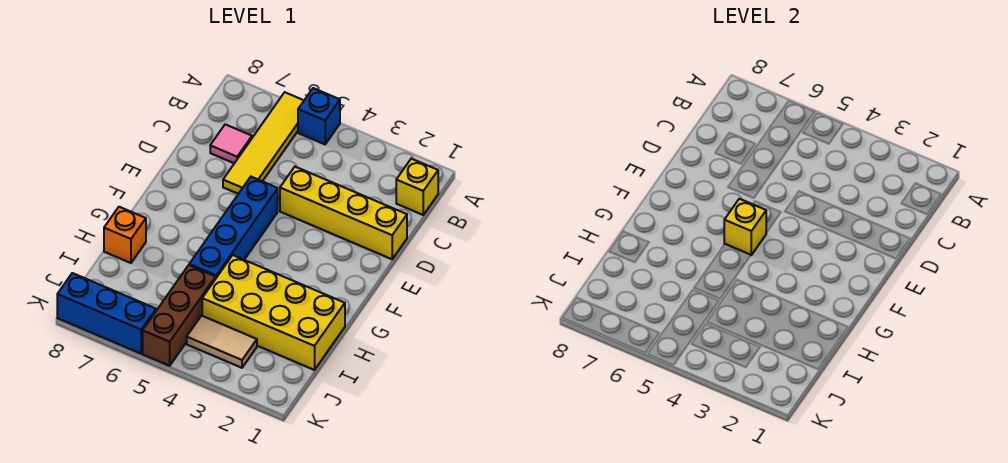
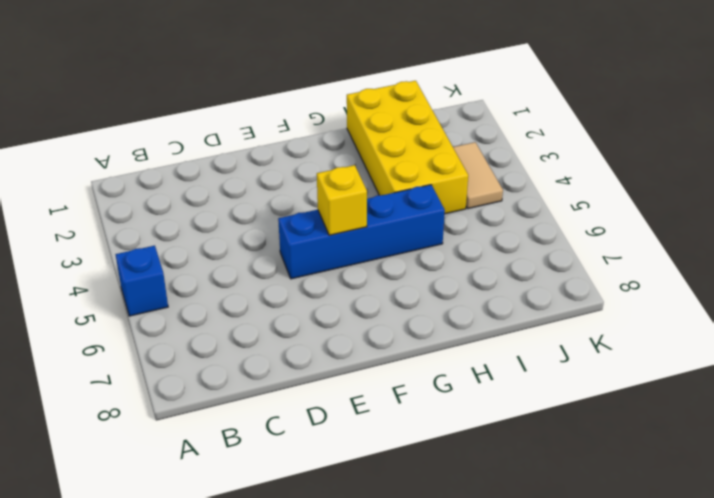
none -> yellow 1x4 tile [223,92,304,194]
none -> yellow 1x1 brick [396,159,438,215]
none -> pink 1x1 tile [210,124,252,163]

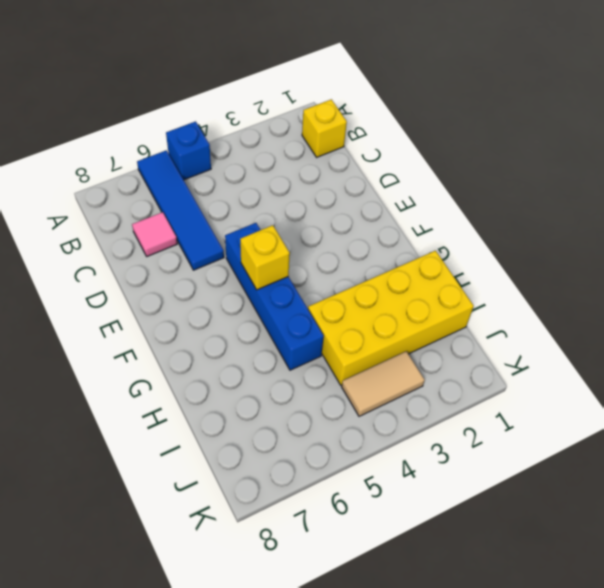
blue 1x4 tile [137,150,224,270] -> yellow 1x4 tile [223,92,304,194]
none -> yellow 1x4 brick [280,167,407,259]
none -> orange 1x1 brick [104,207,146,263]
none -> brown 1x3 brick [143,265,216,366]

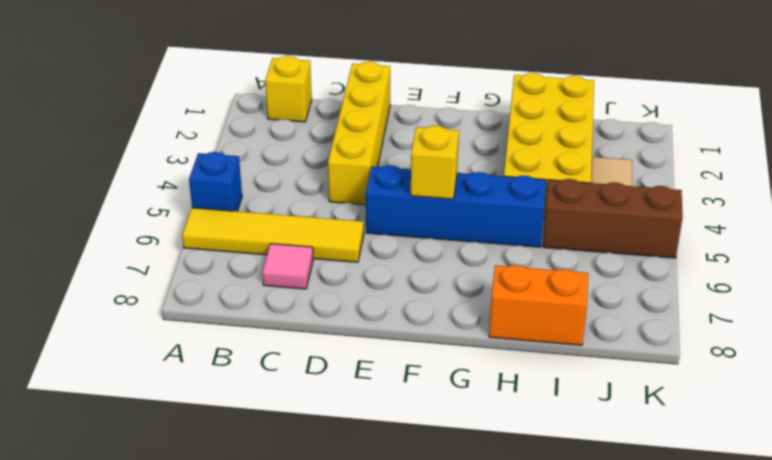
orange 1x2 brick [489,265,588,345] -> orange 1x1 brick [104,207,146,263]
none -> blue 1x3 brick [57,273,156,354]

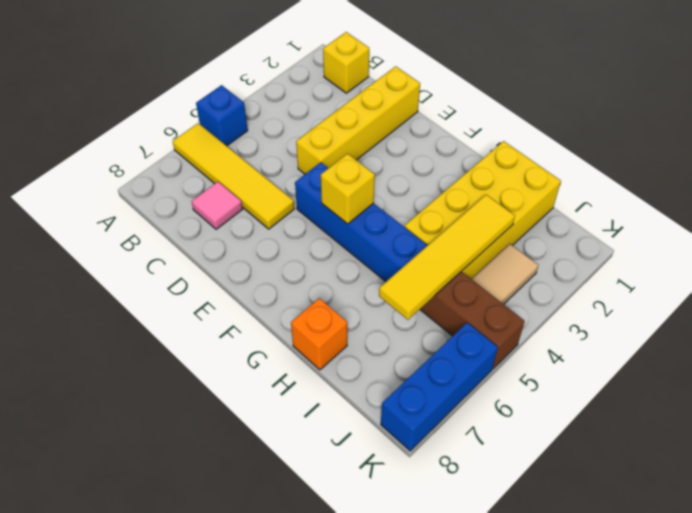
yellow 1x4 tile [379,195,515,320] -> none

